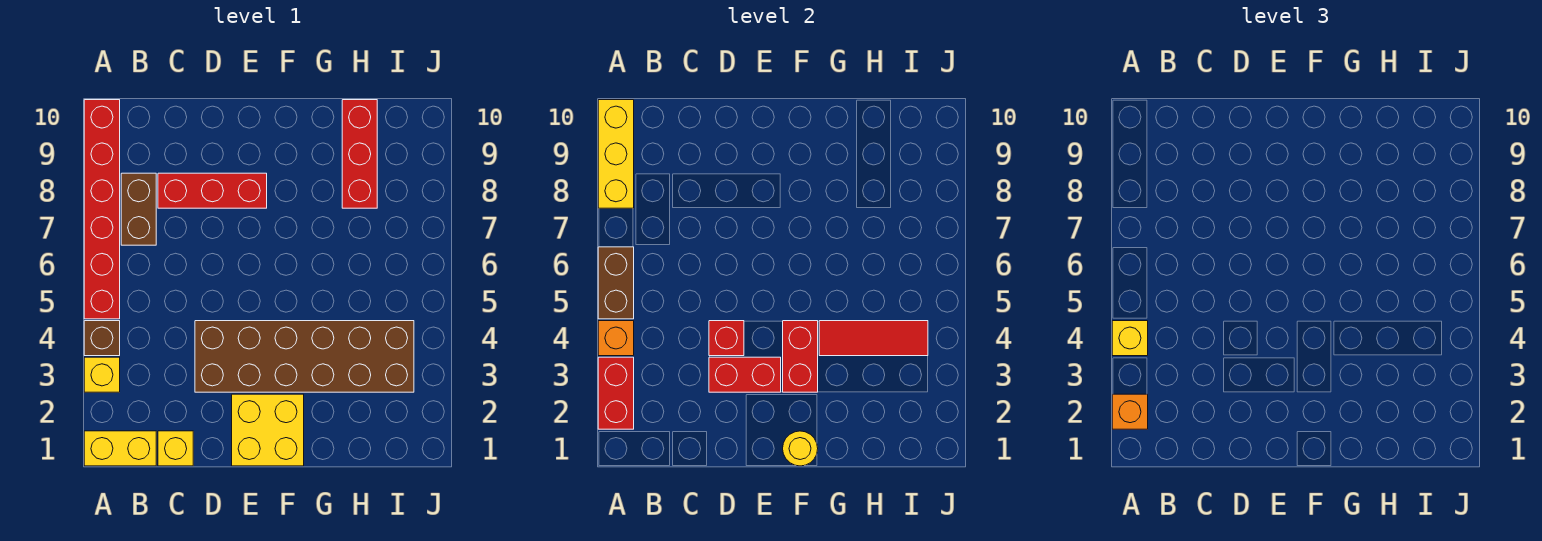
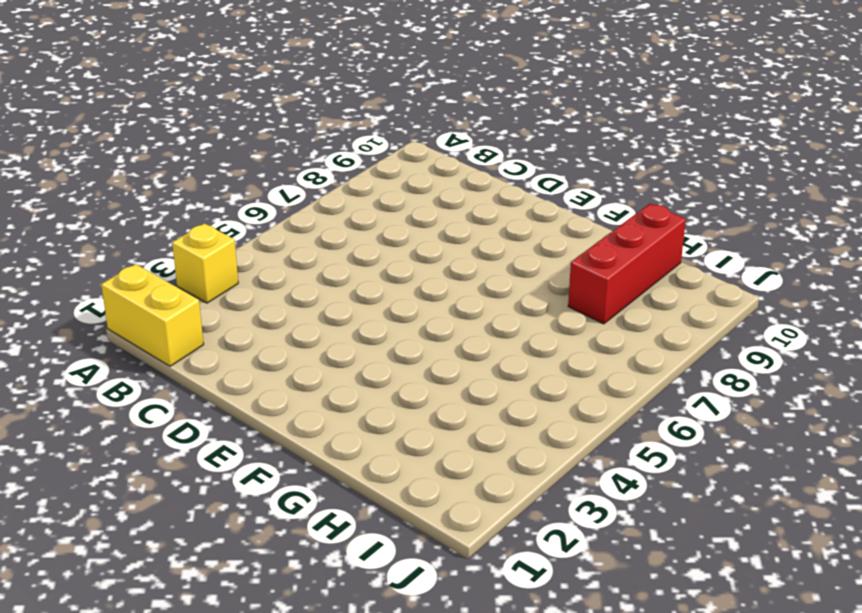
none -> brown 1x1 brick [84,321,120,356]
none -> red 1x6 brick [84,100,120,319]
none -> brown 1x2 brick [121,173,156,245]

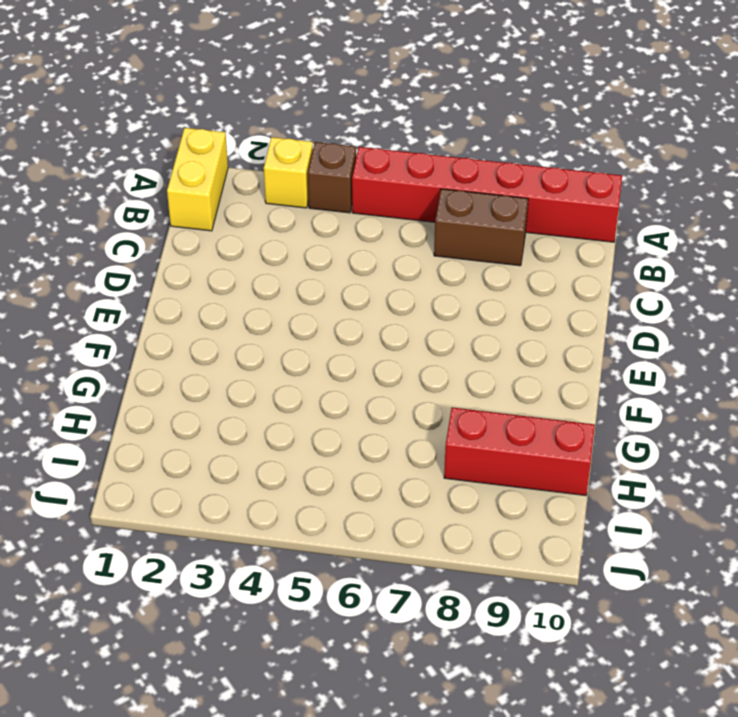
none -> yellow 1x1 brick [158,431,193,466]
none -> red 1x3 brick [158,173,267,208]
none -> brown 2x6 brick [195,321,414,392]

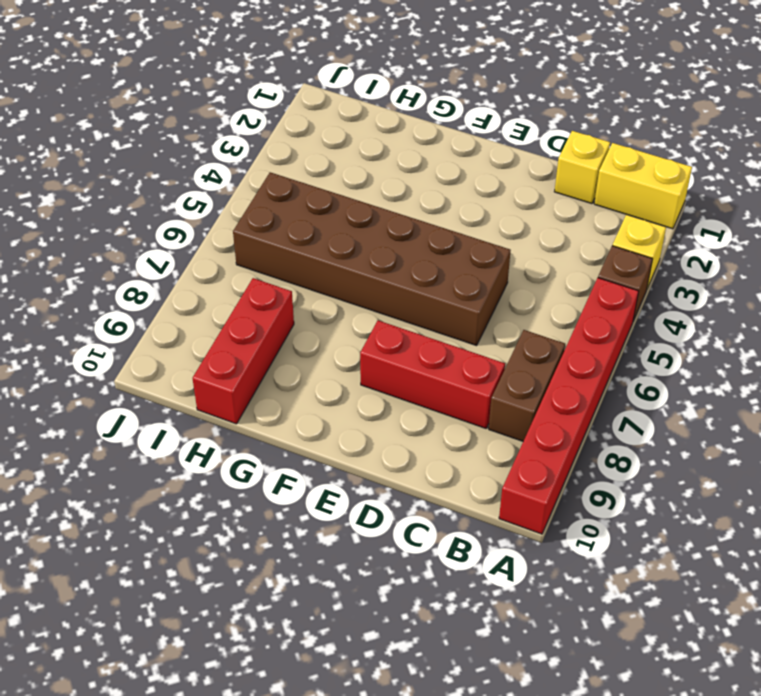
brown 2x6 brick [233,172,511,346] -> brown 2x6 brick moved to [195,321,414,392]
none -> yellow 2x2 brick [232,394,304,466]
none -> red 1x2 brick [598,357,634,429]
none -> orange 1x1 brick [598,321,634,356]

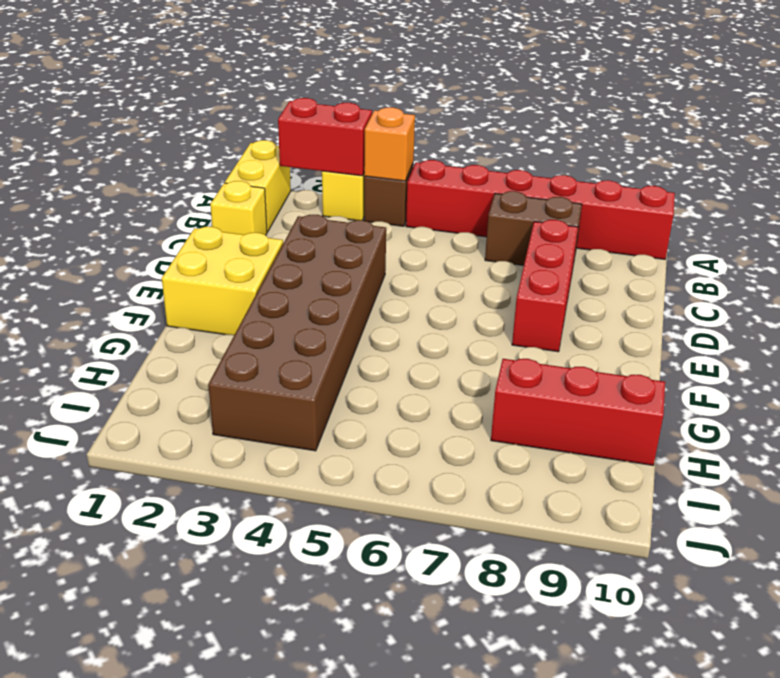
none -> brown 1x2 brick [598,247,634,319]
none -> yellow 1x3 brick [598,100,634,208]
none -> red 1x2 brick [709,357,781,392]

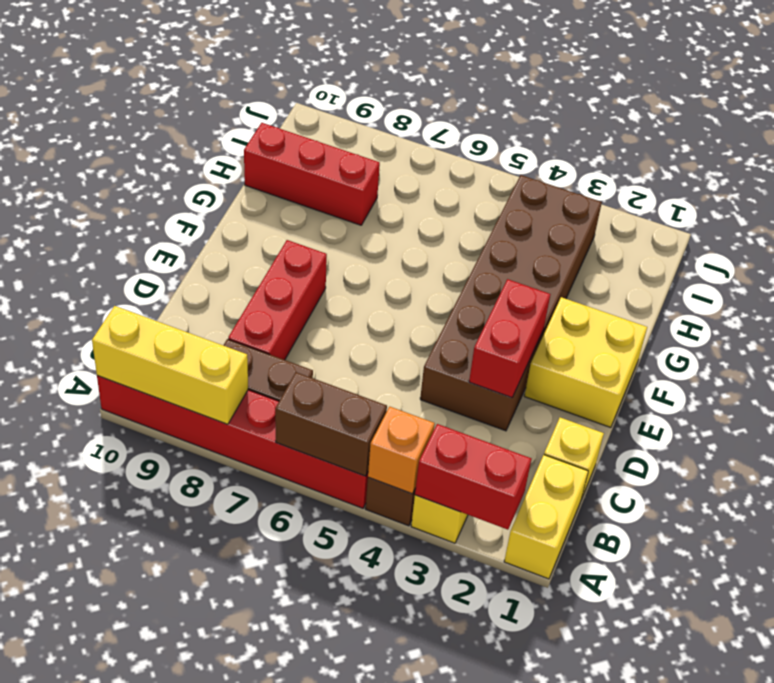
none -> red 1x1 brick [709,321,744,356]
none -> yellow 1x1 round brick [783,431,818,466]
none -> red 1x2 brick [783,321,818,392]

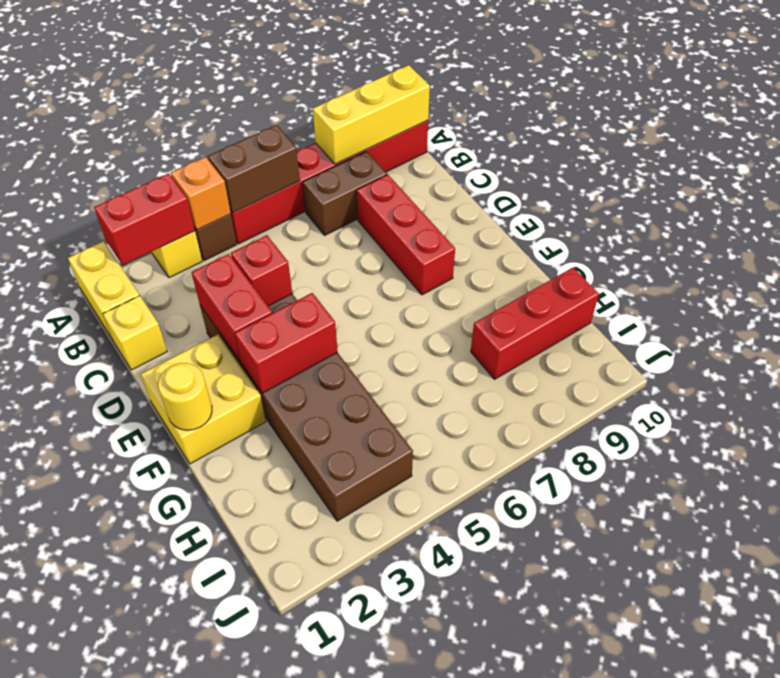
none -> red 1x3 tile [819,321,928,356]
none -> orange 1x1 brick [1112,394,1148,429]
none -> yellow 1x1 brick [1112,321,1148,356]

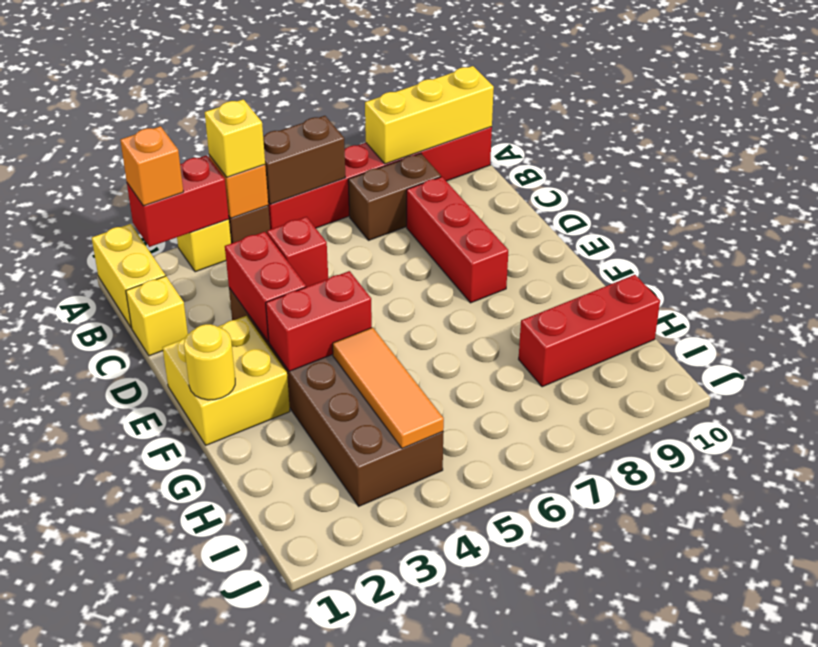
orange 1x3 tile [333,327,444,449] -> red 1x3 tile [819,321,928,356]

